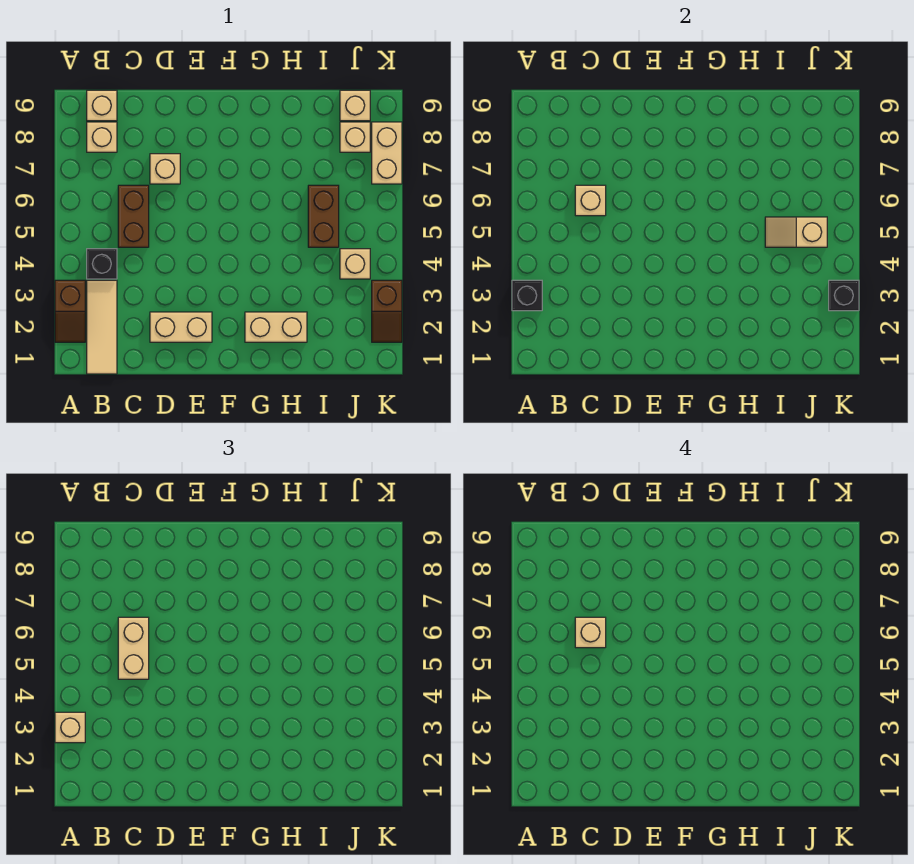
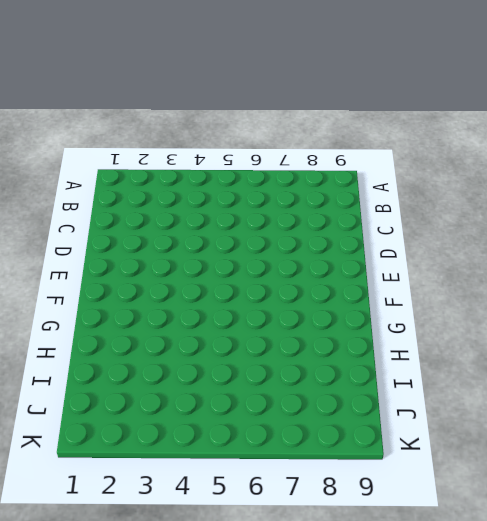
none -> brown 1x2 slope [55,280,85,342]
none -> tan 1x3 tile [87,280,117,374]
none -> black 1x1 brick [87,249,117,279]

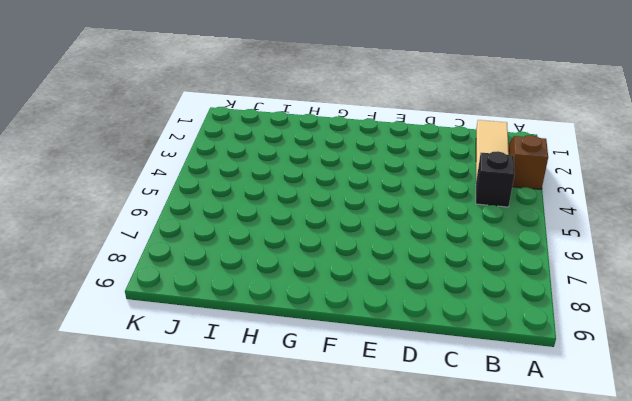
none -> tan 1x1 brick [87,122,117,152]
none -> tan 1x1 brick [87,90,117,121]
none -> brown 1x2 brick [118,185,149,247]

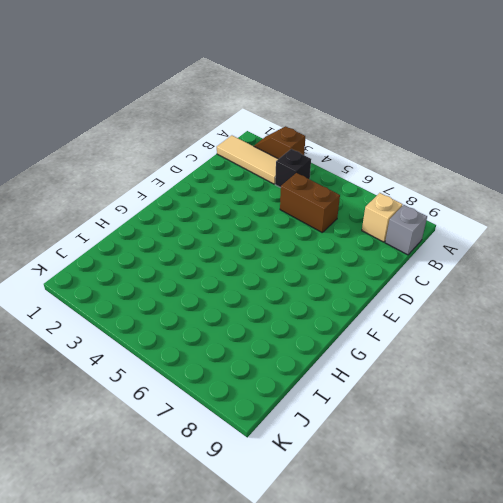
grey 1x1 brick [385,205,427,255] -> tan 1x1 brick [87,90,117,121]
none -> tan 1x2 brick [150,312,212,342]
none -> tan 1x1 brick [150,154,180,184]
none -> tan 1x2 brick [245,312,307,342]

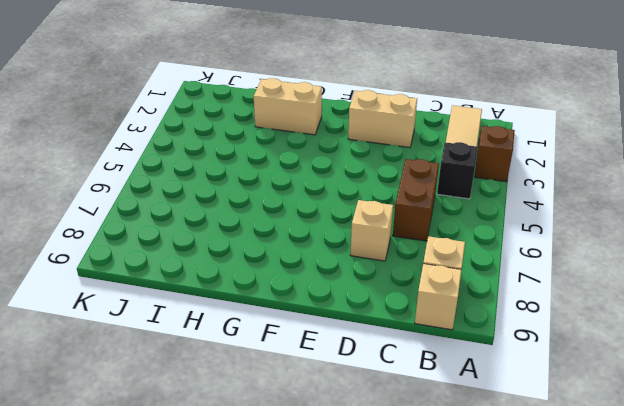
none -> brown 1x2 brick [308,185,339,247]
none -> tan 1x1 brick [340,249,370,279]
none -> tan 1x1 brick [340,122,370,152]

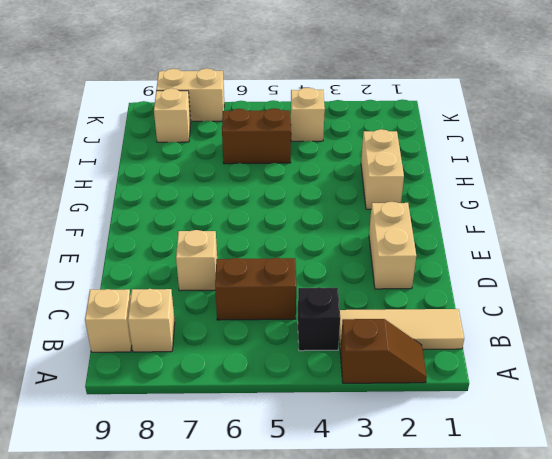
none -> tan 1x1 brick [340,90,370,121]
none -> brown 1x2 slope [372,280,402,342]
none -> black 1x1 brick [512,280,542,311]

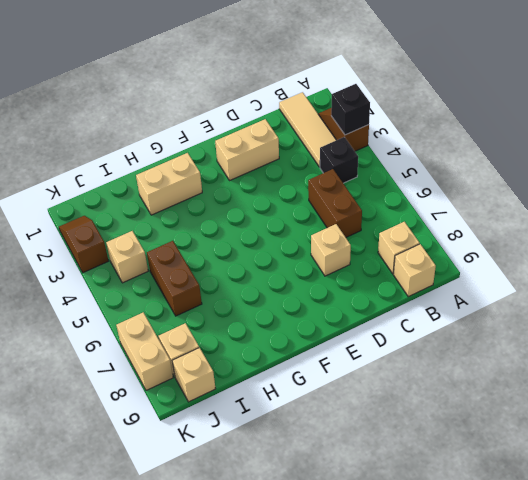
none -> tan 1x1 brick [575,185,606,216]
none -> tan 1x2 slope [765,217,827,247]
none -> black 1x1 brick [829,280,859,311]

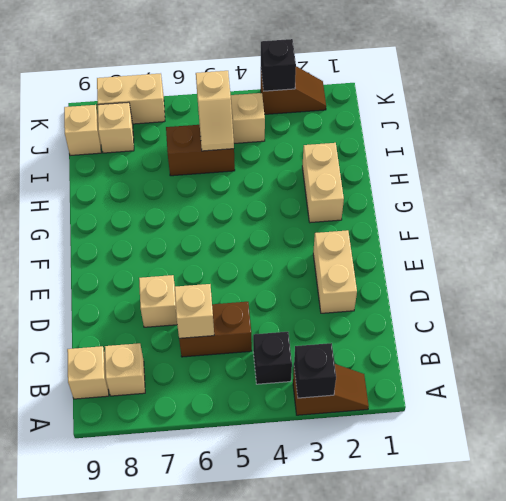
none -> tan 1x3 tile [87,280,117,374]
none -> tan 1x1 brick [55,712,85,743]
none -> tan 1x2 brick [118,617,149,679]

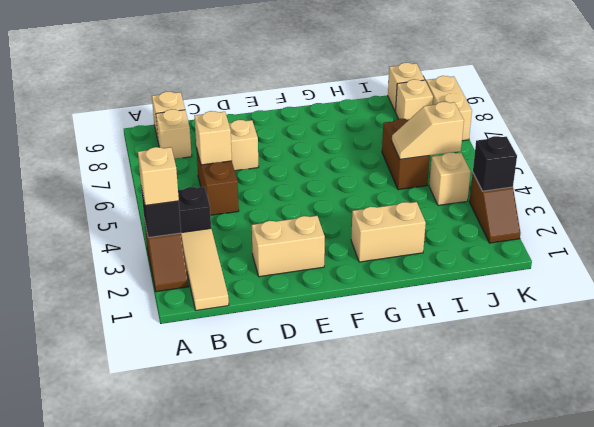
none -> tan 1x2 brick [118,617,149,679]
none -> tan 1x1 brick [575,617,606,648]

